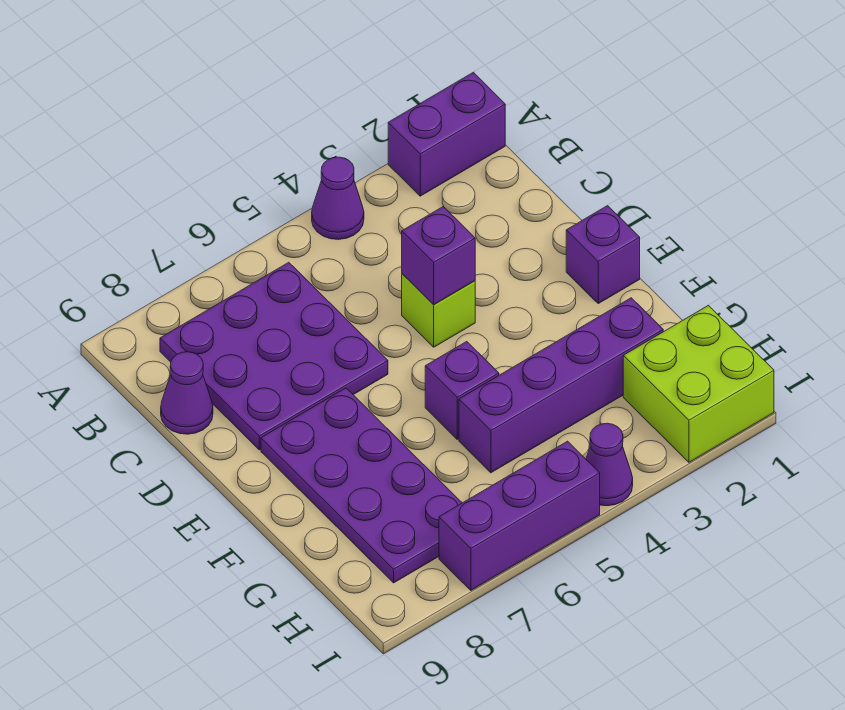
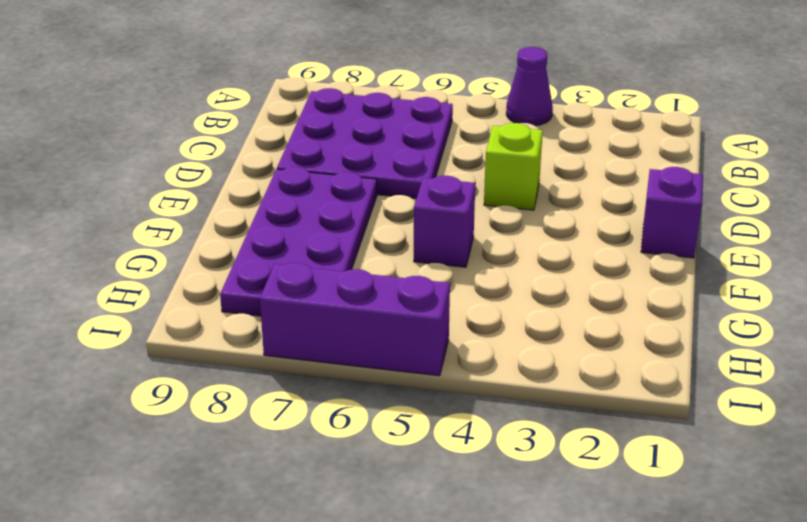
none -> purple 1x2 brick [388,72,505,196]
none -> purple 1x1 cone [161,352,213,434]
none -> purple 1x4 brick [459,298,663,473]

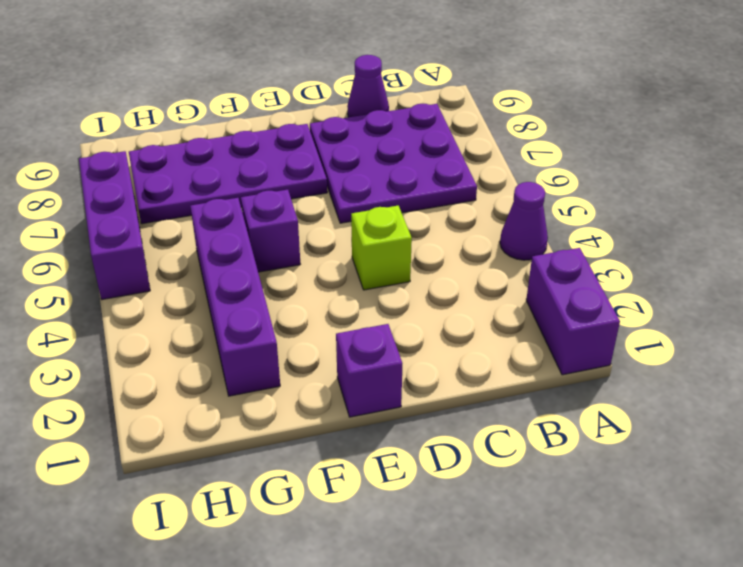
none -> lime 2x2 brick [623,306,774,462]
none -> purple 1x1 cone [586,423,633,506]
none -> purple 1x1 brick [402,207,475,305]

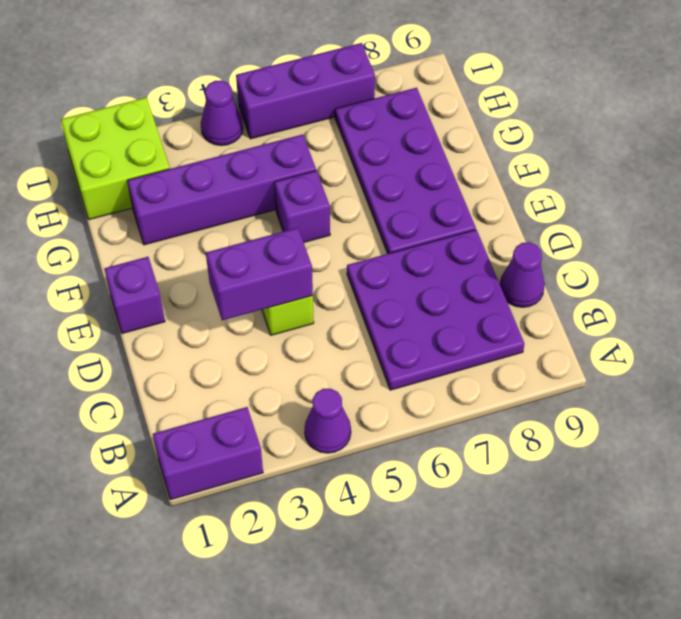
purple 1x2 brick [206,228,313,320] -> purple 1x1 brick [402,207,475,305]

